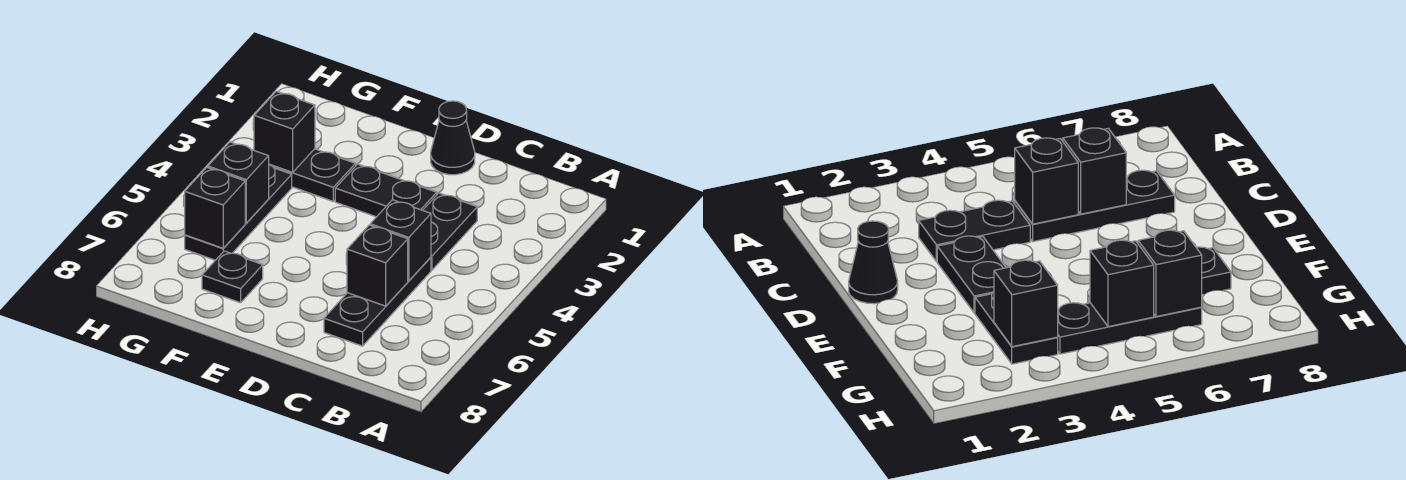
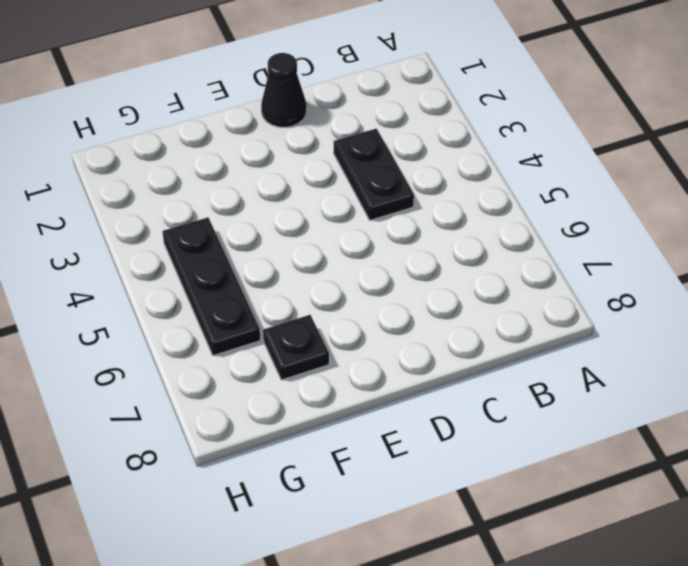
none -> black 1x3 plate [324,257,431,346]
none -> black 1x2 plate [335,164,437,217]
none -> black 1x2 plate [269,149,355,201]

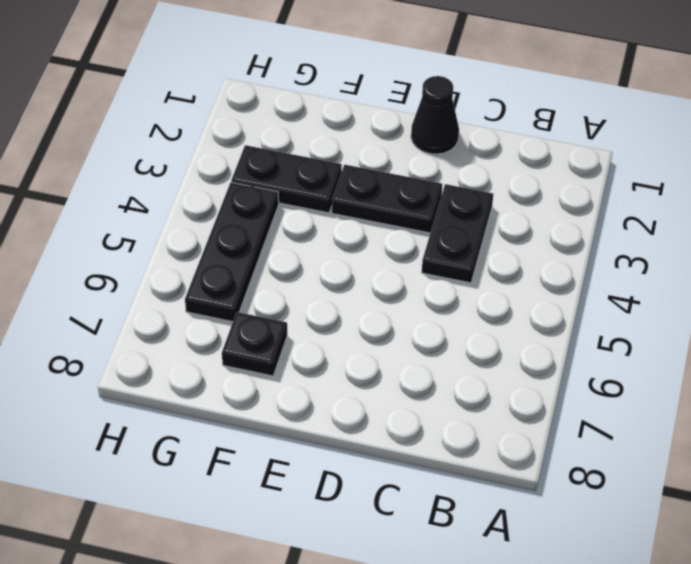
none -> black 1x3 plate [324,257,431,346]
none -> black 1x1 brick [370,200,431,281]
none -> black 1x1 brick [347,225,408,306]

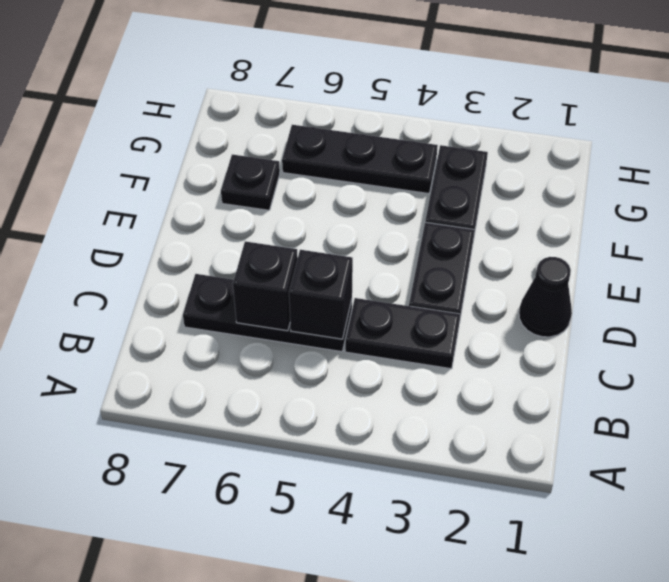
none -> black 1x1 brick [254,91,315,172]
none -> black 1x1 brick [208,142,269,223]
none -> black 1x1 brick [185,167,245,248]

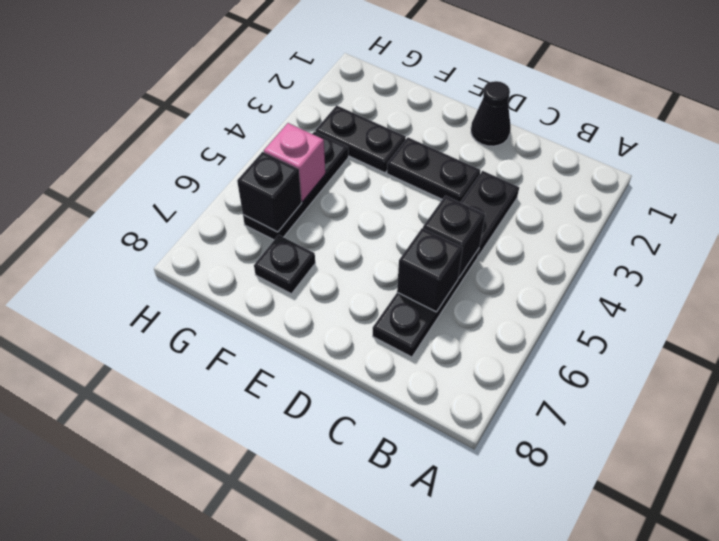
pink 1x1 brick [264,123,325,202] -> black 1x1 brick [208,142,269,223]
none -> black 1x1 brick [254,91,315,172]

